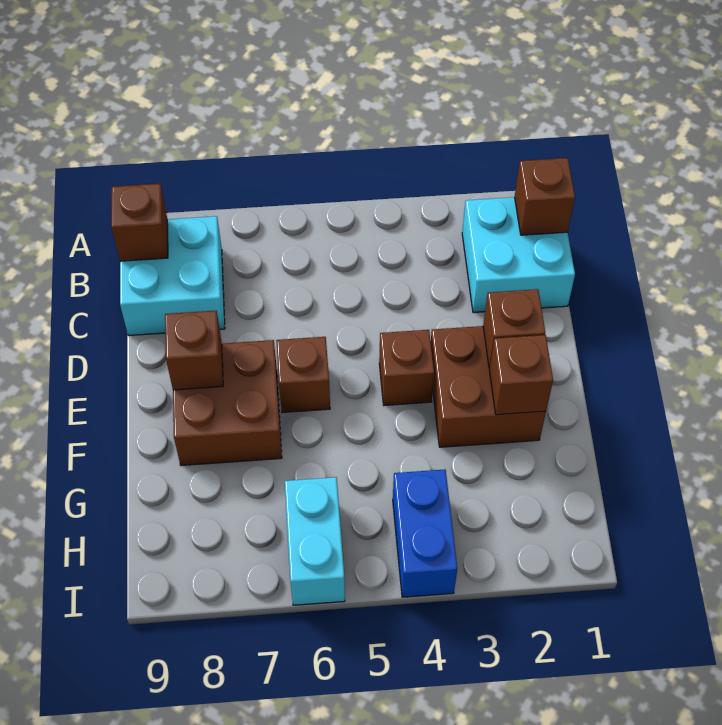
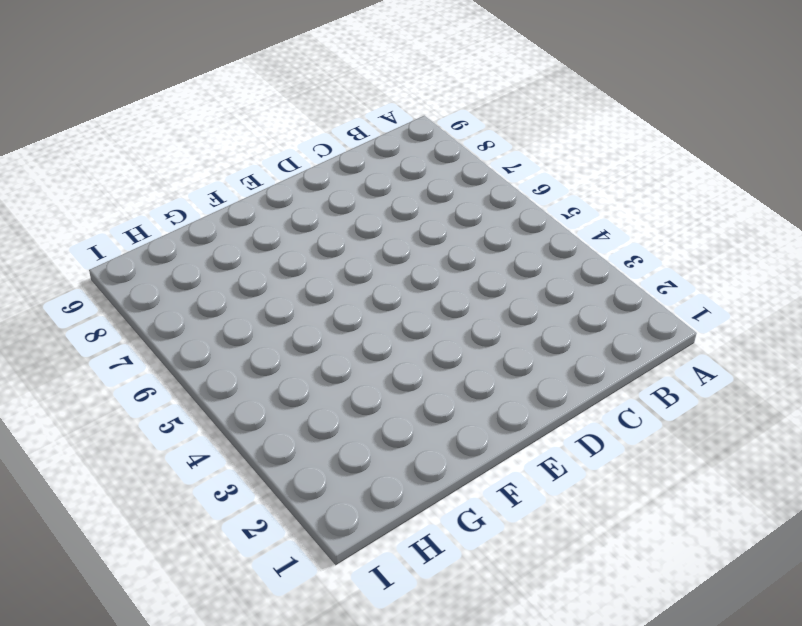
none -> cyan 2x2 brick [462,197,575,313]
none -> cyan 2x2 brick [120,216,225,336]
none -> brown 2x2 brick [431,326,546,447]

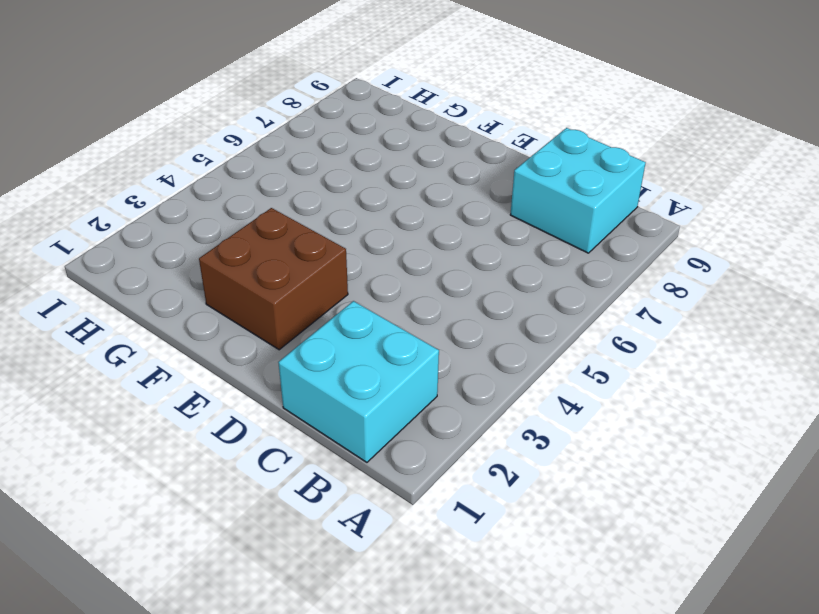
none -> brown 1x1 brick [379,330,434,405]
none -> brown 1x1 brick [276,337,330,413]
none -> brown 2x2 brick [173,340,282,466]

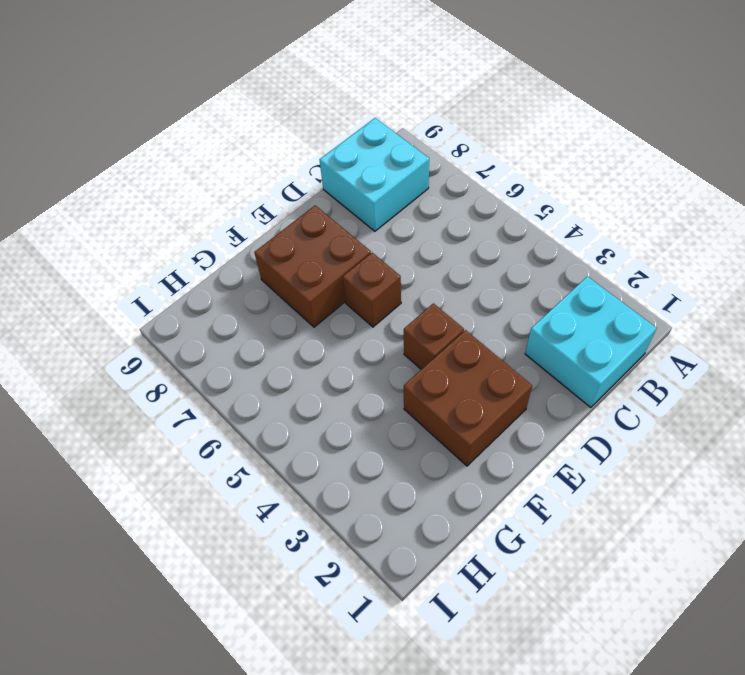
none -> blue 1x2 brick [393,469,457,597]
none -> cyan 1x2 brick [285,477,345,605]
none -> brown 1x1 brick [515,158,575,235]

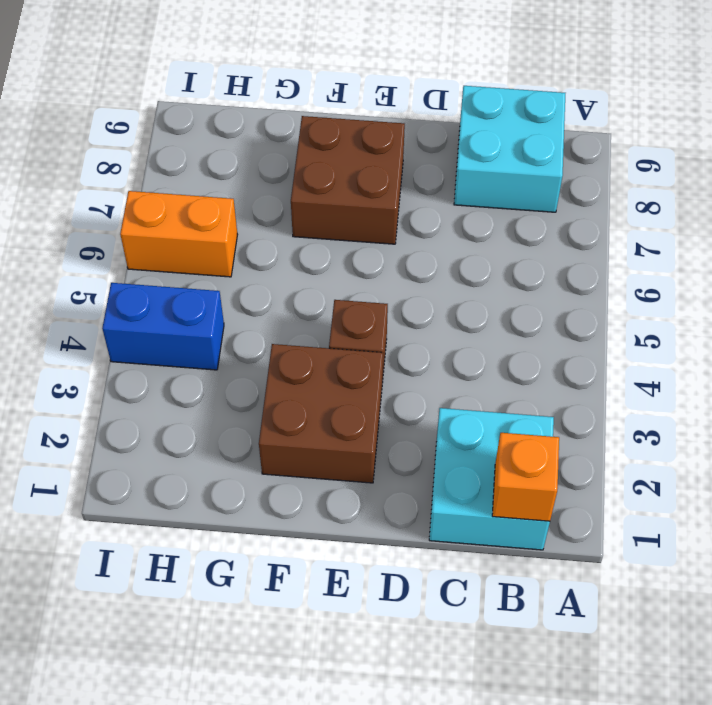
orange 1x1 brick [492,433,559,521] -> brown 1x1 brick [515,158,575,235]
orange 1x2 brick [120,191,238,277] -> cyan 1x2 brick [285,477,345,605]
none -> brown 1x1 brick [276,337,330,413]
none -> brown 1x1 brick [111,184,168,261]
none -> brown 1x1 brick [483,289,545,368]

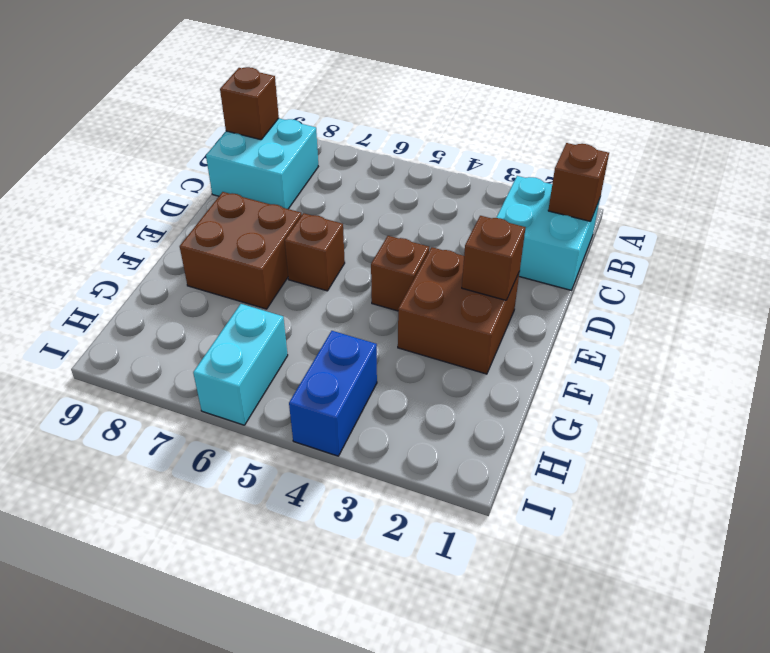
none -> brown 1x1 brick [165,311,223,390]
none -> brown 1x1 brick [489,335,553,415]

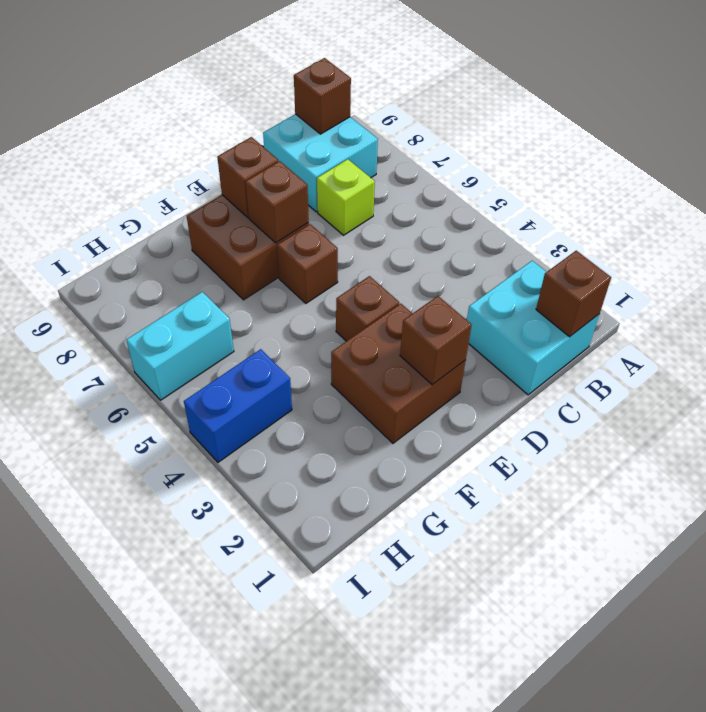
lime 1x1 brick [317,159,375,235] -> none
brown 1x1 brick [245,161,309,243] -> brown 1x1 brick moved to [489,335,553,415]

